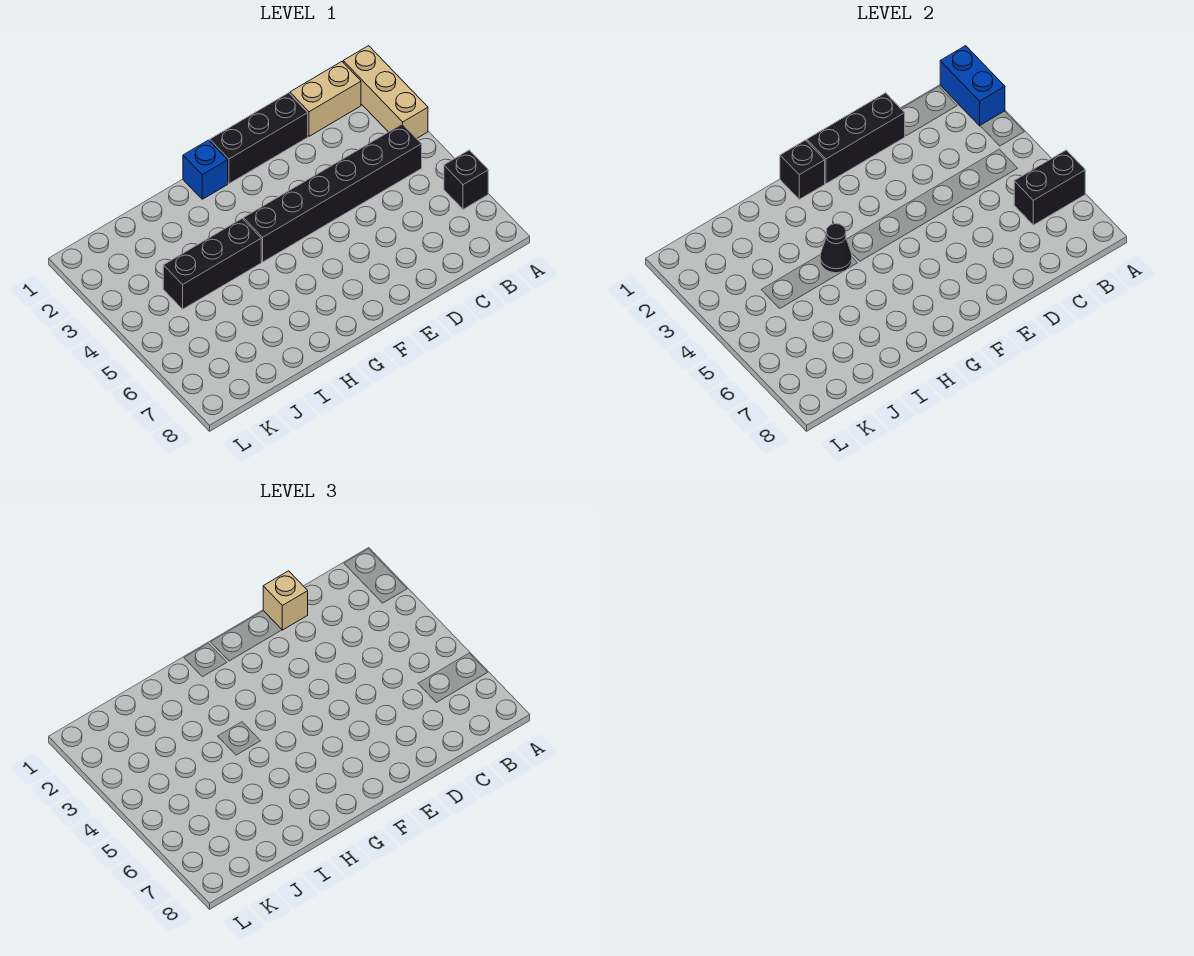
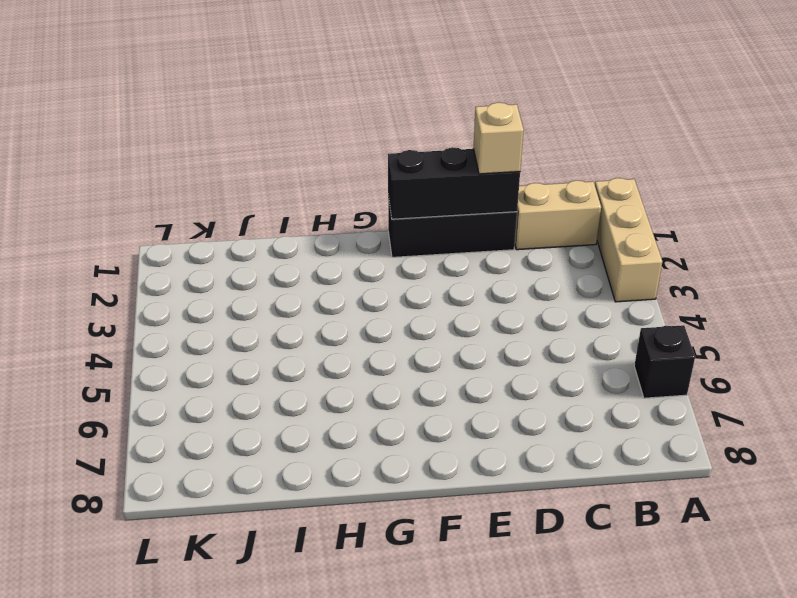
none -> black 1x6 brick [243,124,422,262]
none -> blue 1x1 brick [183,140,228,199]
none -> black 1x3 brick [163,219,261,309]

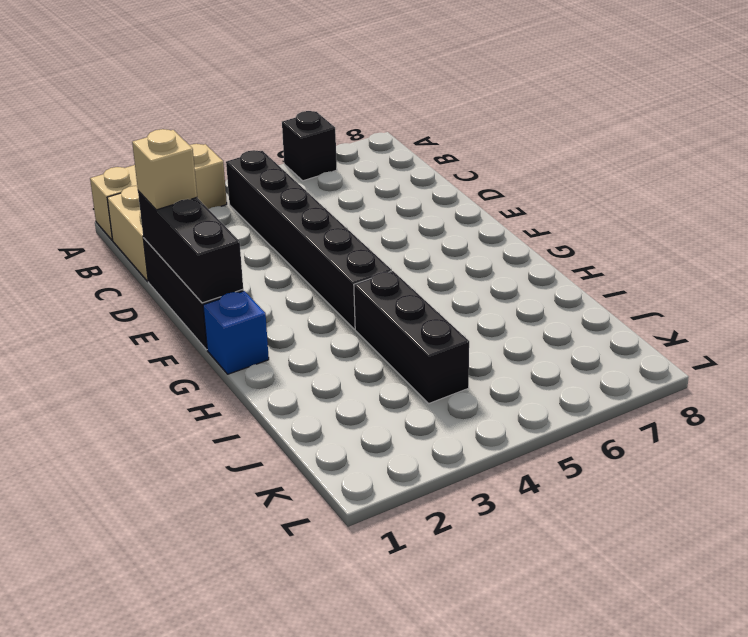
none -> blue 1x2 brick [940,46,1005,126]
none -> black 1x2 brick [1014,150,1085,225]
none -> black 1x1 brick [780,140,825,199]

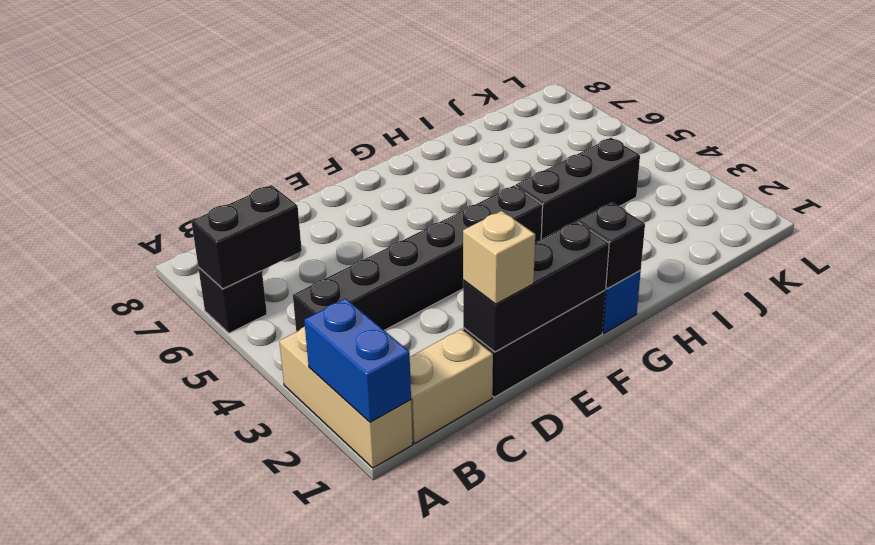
none -> black 1x1 cone [820,224,852,273]

